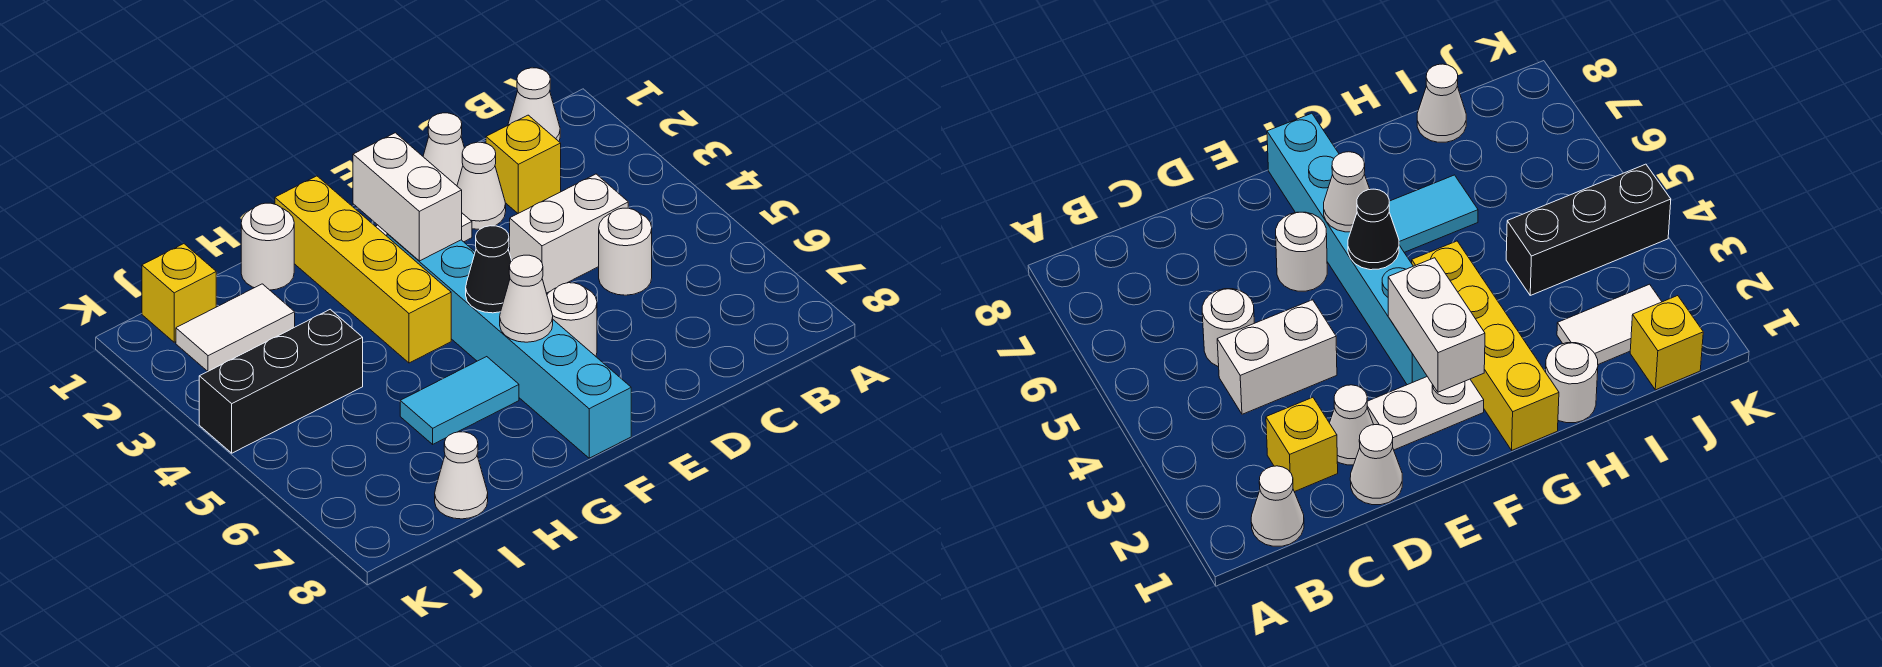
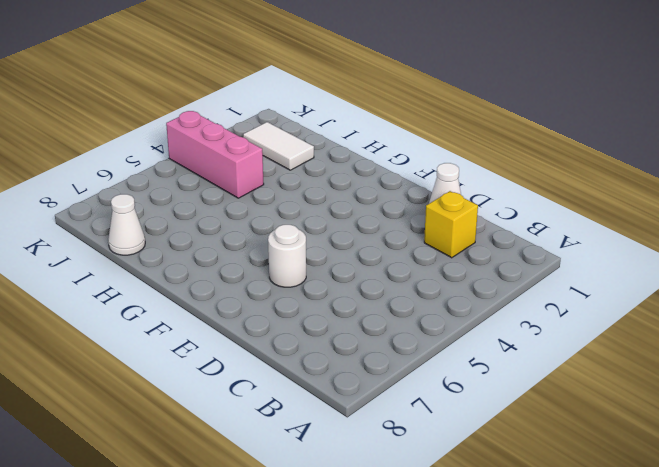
pink 1x3 brick [166,111,264,198] -> black 1x3 brick [199,309,363,453]
none -> white 1x1 cone [508,68,560,141]
none -> white 1x2 brick [509,174,628,293]
none -> white 1x1 round brick [599,208,652,295]

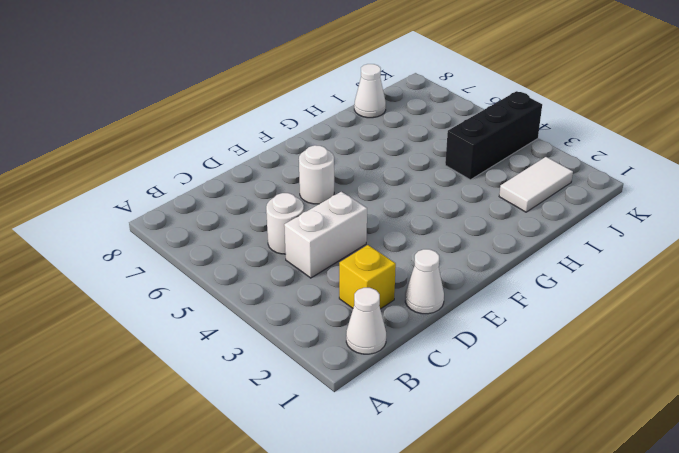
none -> white 1x1 cone [457,142,506,230]
none -> white 1x2 plate [1367,377,1484,450]
none -> cyan 1x6 brick [387,234,631,458]

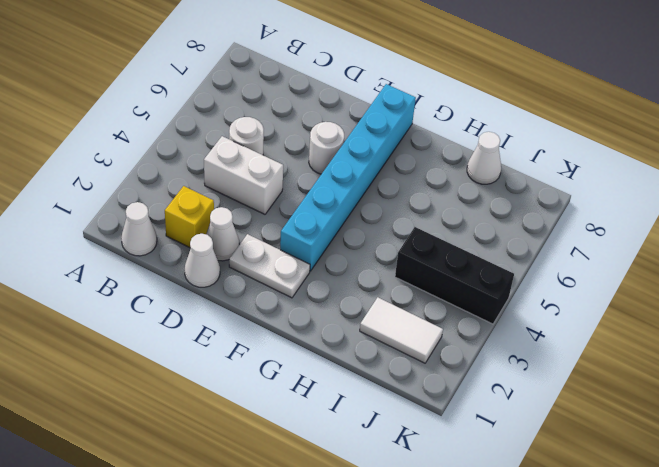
none -> yellow 1x4 brick [275,176,451,363]
none -> cyan 1x2 tile [400,357,519,444]
none -> white 1x1 round brick [241,203,294,290]

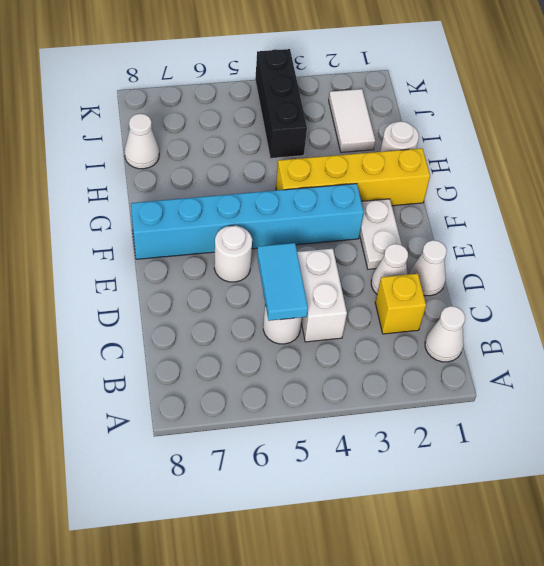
cyan 1x2 tile [257,243,308,321] -> cyan 1x2 tile moved to [400,357,519,444]
none -> yellow 1x1 brick [142,244,216,342]
none -> white 1x2 brick [353,133,462,261]
none -> black 1x1 cone [466,226,512,313]

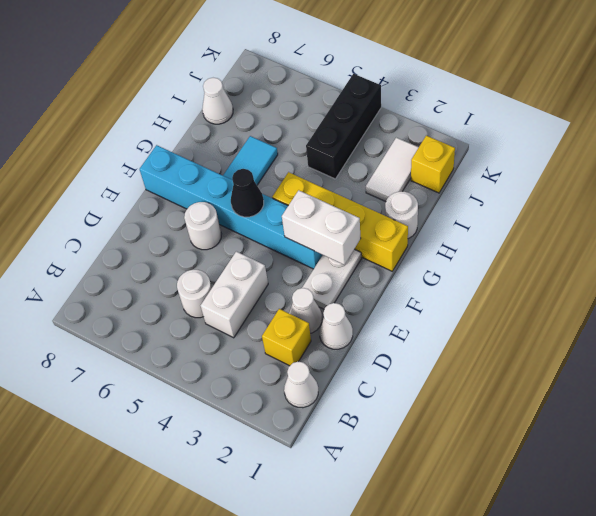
none -> white 1x1 cone [500,255,553,342]

